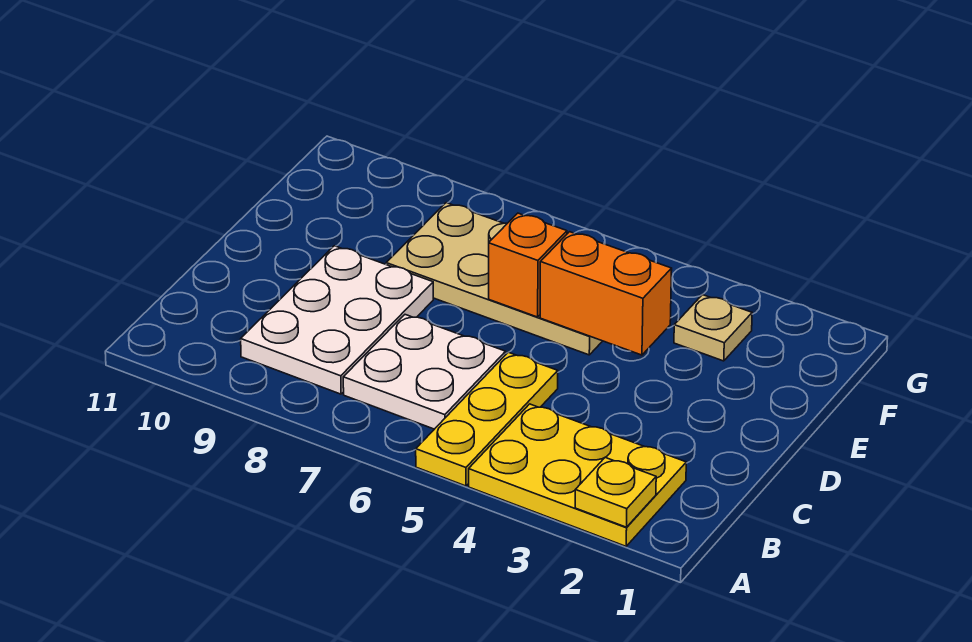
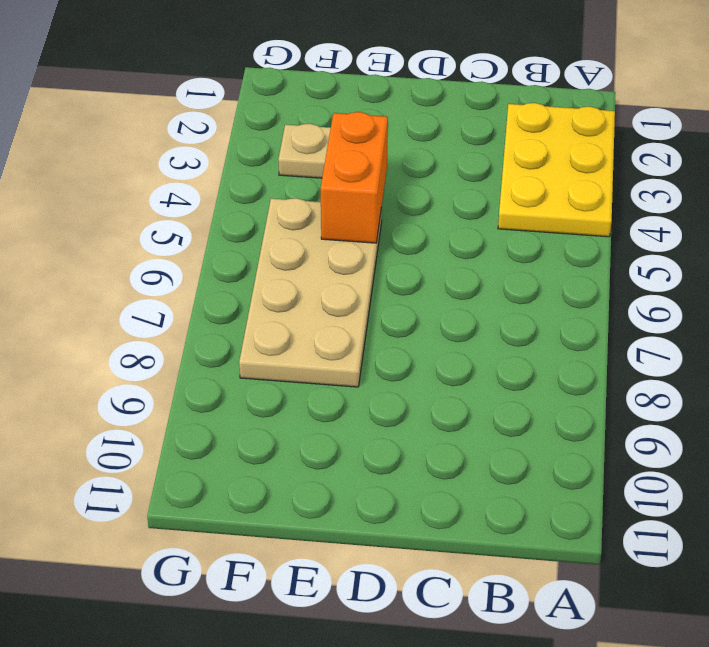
none -> yellow 1x3 plate [416,352,558,486]
none -> white 2x2 plate [343,315,506,429]

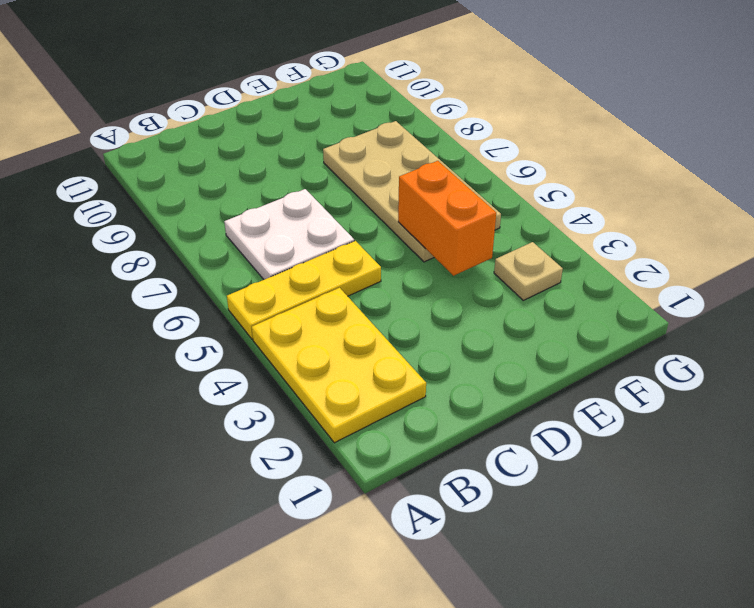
none -> white 2x3 plate [241,246,433,394]
none -> yellow 1x1 plate [575,458,656,527]

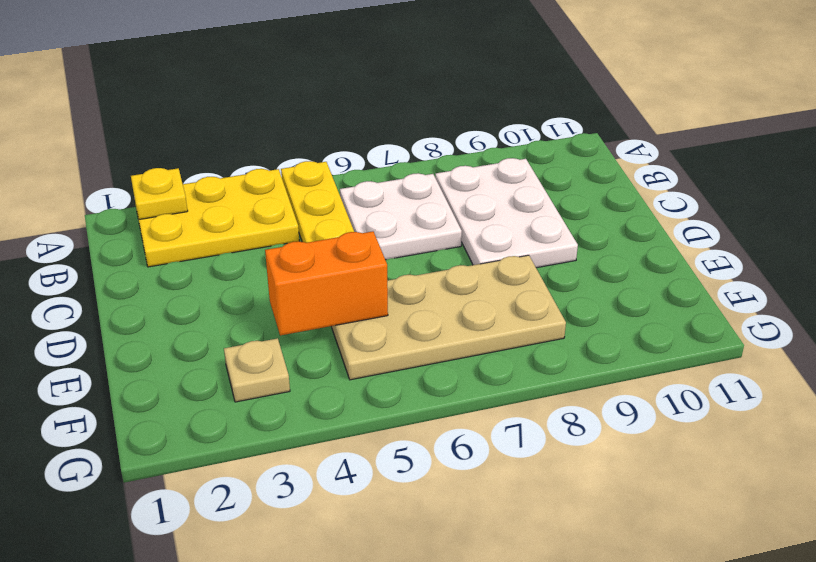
none -> orange 1x1 brick [489,213,567,317]

